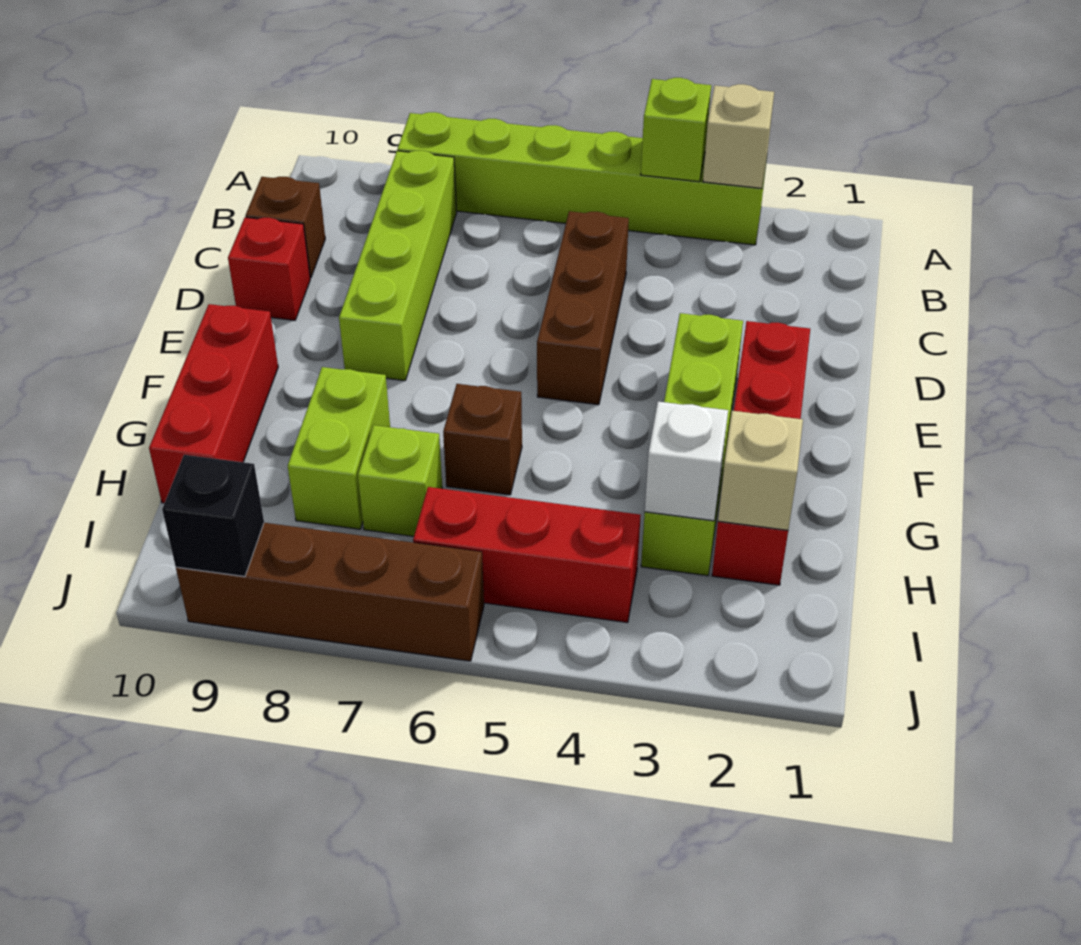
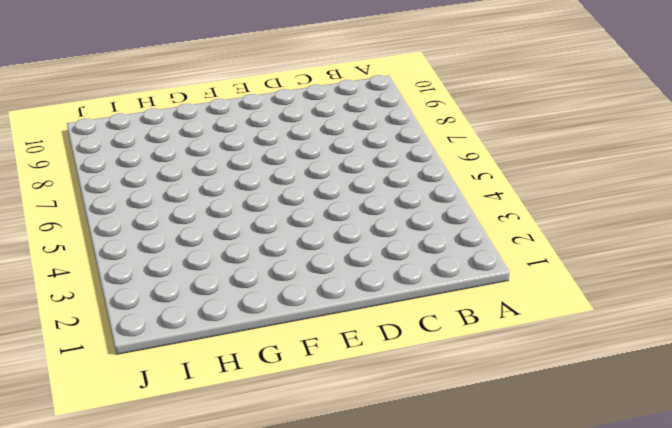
none -> lime 1x6 brick [397,112,767,245]
none -> lime 1x4 brick [339,151,456,381]
none -> brown 1x3 brick [537,211,629,405]

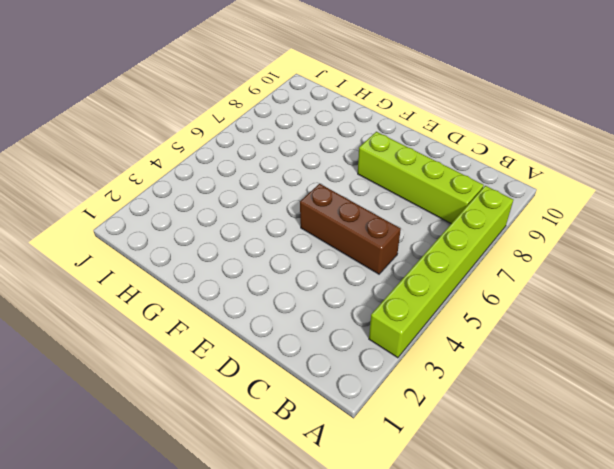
none -> brown 1x1 brick [245,177,325,278]
none -> red 1x1 brick [228,217,310,320]
none -> red 1x4 brick [712,321,810,585]

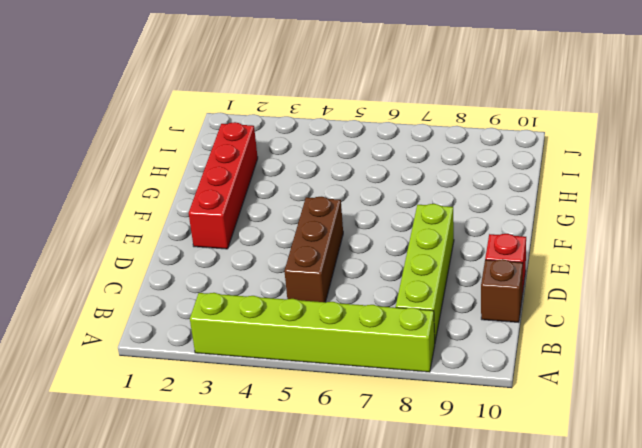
none -> lime 1x4 brick [641,313,743,576]
none -> red 1x3 brick [149,304,278,503]
none -> brown 1x1 brick [443,384,522,495]

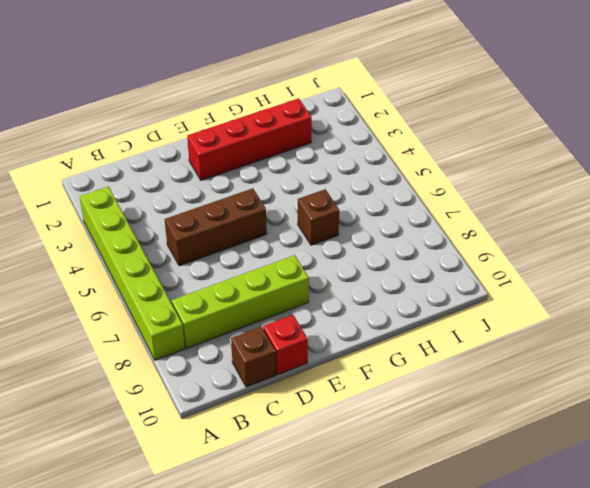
none -> lime 1x4 brick [641,313,743,576]
none -> red 1x3 brick [149,304,278,503]
none -> lime 1x2 brick [288,367,390,529]

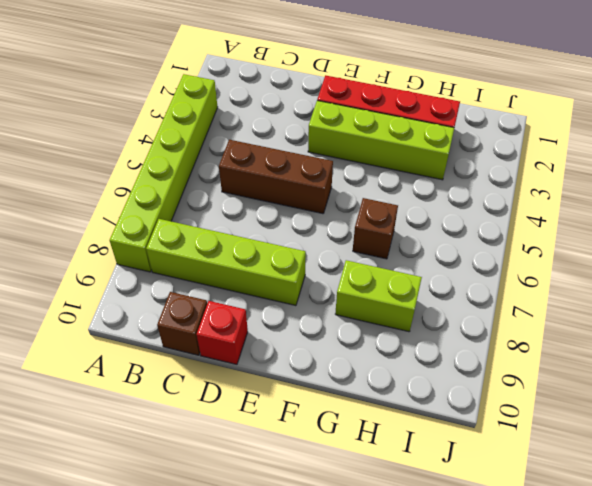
none -> red 1x3 brick [149,304,278,503]
none -> lime 1x1 brick [358,425,442,536]
none -> red 1x3 brick [413,487,641,623]

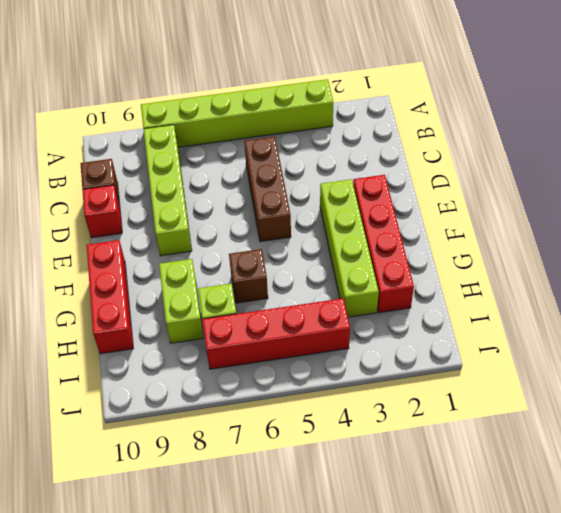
red 1x4 brick [202,298,350,369] -> red 1x3 brick [413,487,641,623]
none -> brown 1x4 brick [176,523,484,661]
none -> tan 1x1 brick [703,84,774,188]
none -> lime 1x1 brick [641,78,711,182]

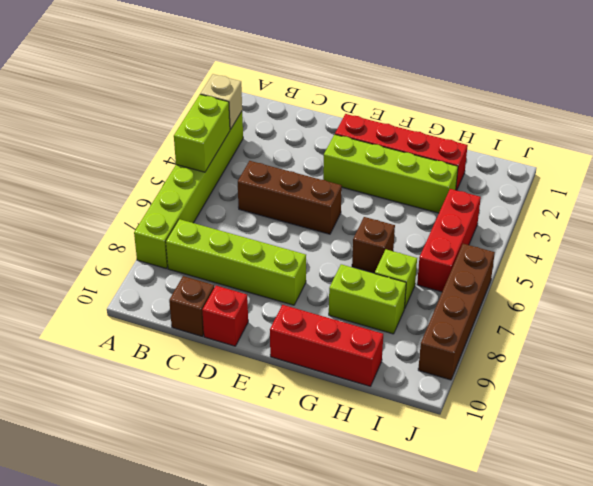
lime 1x2 brick [174,95,230,172] -> lime 1x1 brick [641,78,711,182]
none -> tan 1x1 brick [718,411,803,530]
none -> white 1x1 brick [645,402,728,521]
none -> black 1x1 brick [162,455,264,577]

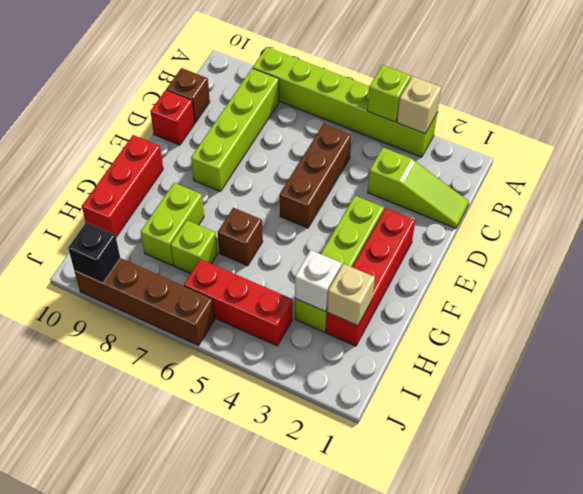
lime 1x3 slope [368,148,469,228] -> none

